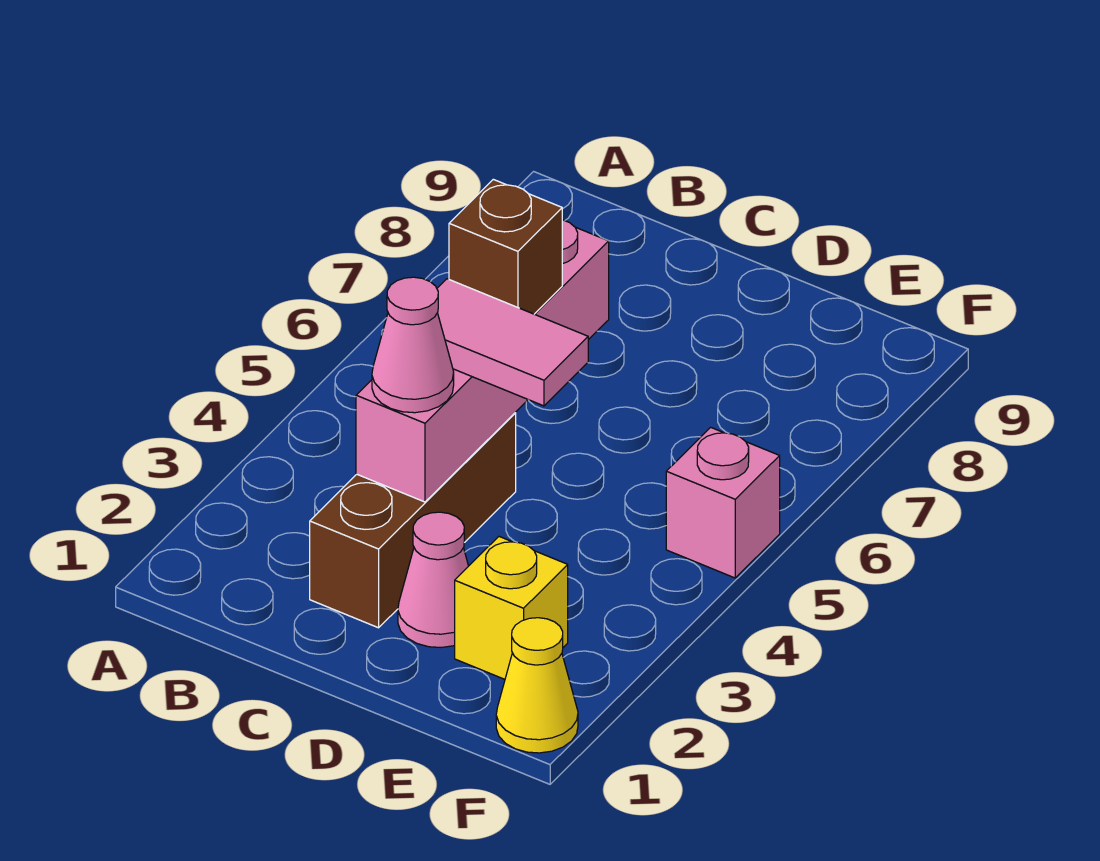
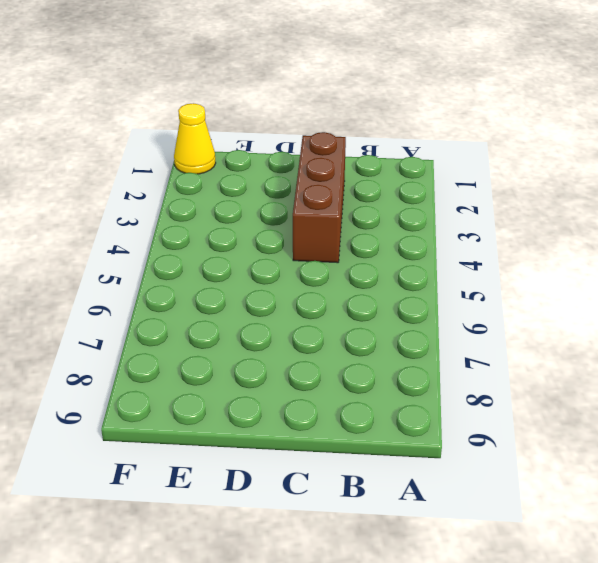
none -> pink 1x1 cone [398,512,468,647]
none -> yellow 1x1 brick [455,537,568,679]

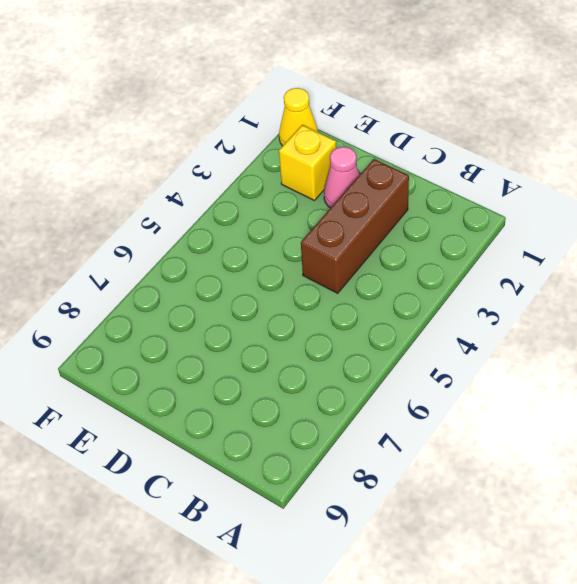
none -> pink 1x1 brick [666,427,780,578]
none -> pink 1x4 brick [356,220,609,502]

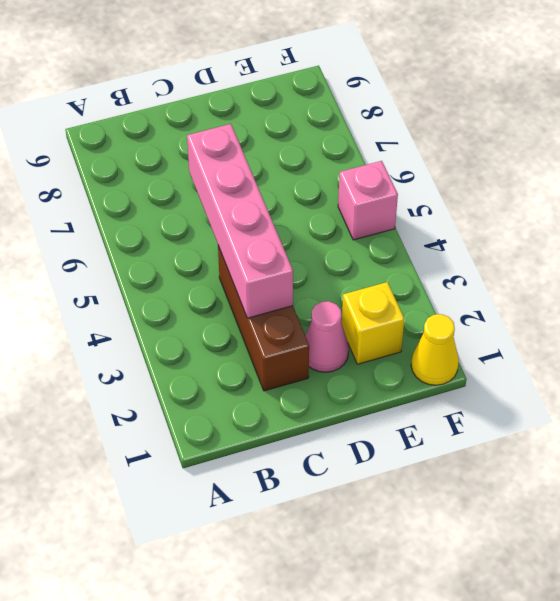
none -> pink 1x1 cone [372,277,454,413]
none -> pink 1x2 tile [437,279,588,406]

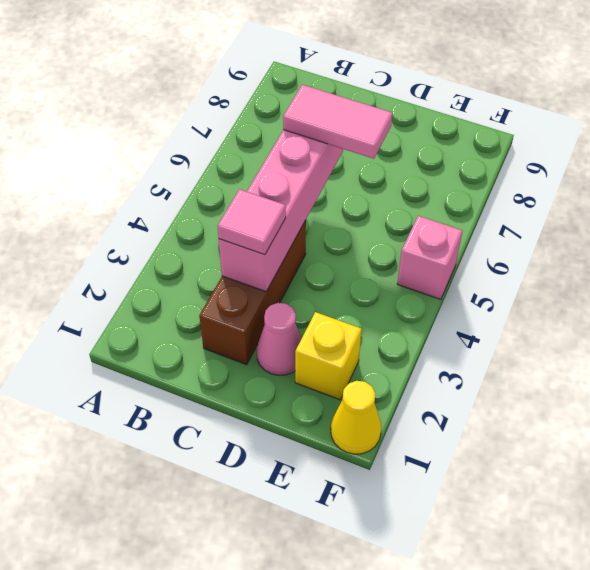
pink 1x1 tile [218,189,286,255] -> pink 1x1 cone [372,277,454,413]
pink 1x2 tile [283,85,392,159] -> pink 1x2 tile moved to [437,279,588,406]
none -> brown 1x1 brick [449,179,562,314]

